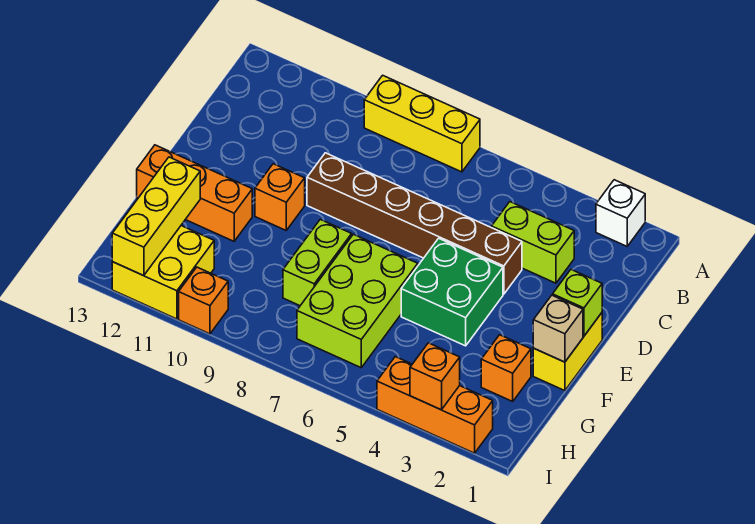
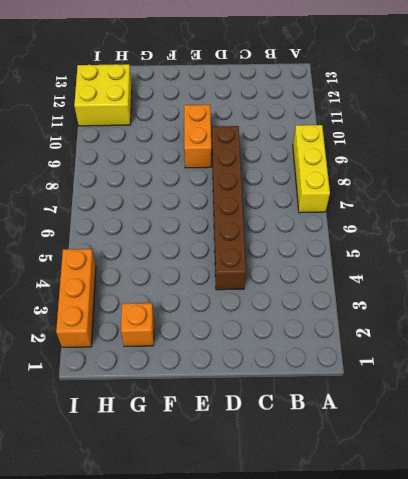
orange 1x2 brick [184,105,211,168] -> orange 1x1 brick [255,164,305,230]
none -> white 1x1 brick [596,180,645,246]
none -> lime 1x2 brick [492,202,574,283]
none -> yellow 1x2 brick [533,313,602,391]

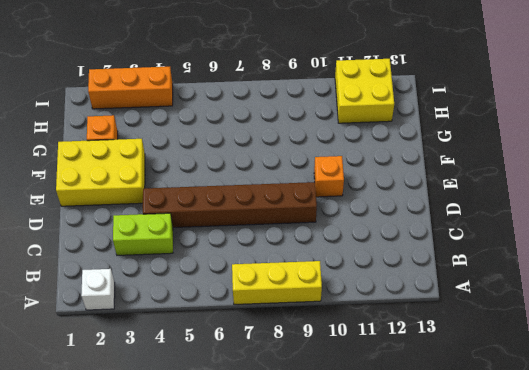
yellow 2x3 brick [56,139,145,206] -> yellow 1x2 brick [533,313,602,391]
none -> green 2x2 brick [401,238,503,346]
none -> lime 2x3 brick [297,234,418,368]
none -> lime 1x2 brick [283,219,352,306]

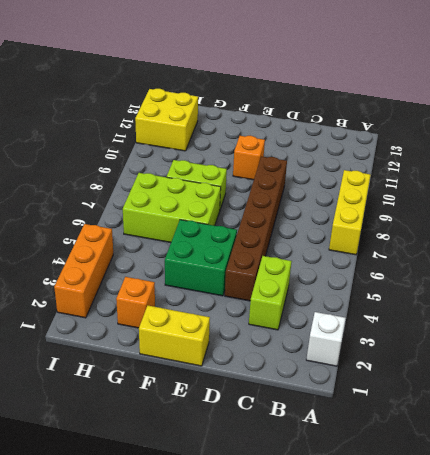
none -> orange 1x3 brick [137,145,252,241]
none -> orange 1x1 brick [179,267,228,334]
none -> lime 1x1 brick [553,270,602,336]

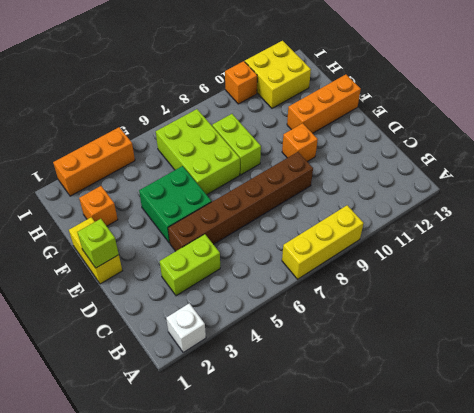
none -> tan 1x1 brick [533,295,583,362]
none -> yellow 1x3 brick [112,157,200,276]
none -> orange 1x1 brick [410,343,460,410]

